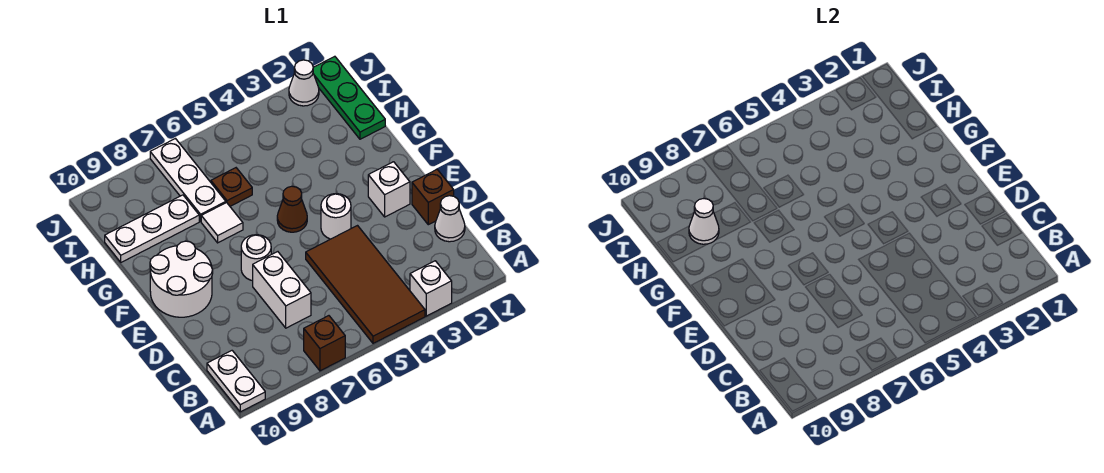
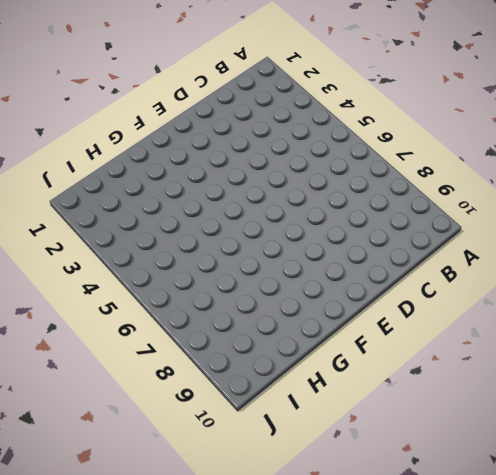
none -> white 1x1 brick [410,261,452,316]
none -> brown 2x4 tile [306,226,425,343]
none -> brown 1x1 brick [304,316,345,371]

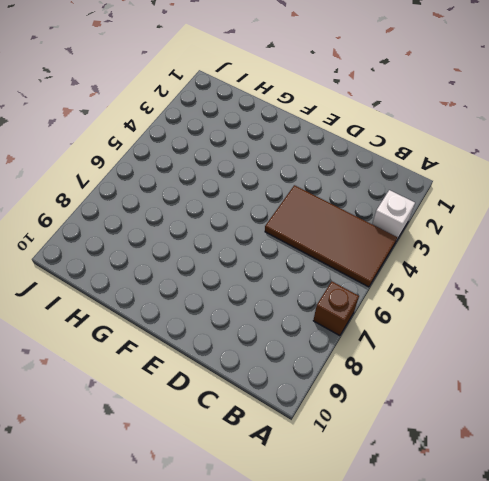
none -> white 1x2 plate [207,351,265,412]
none -> white 1x1 cone [435,196,465,242]
none -> white 1x2 brick [253,252,311,328]

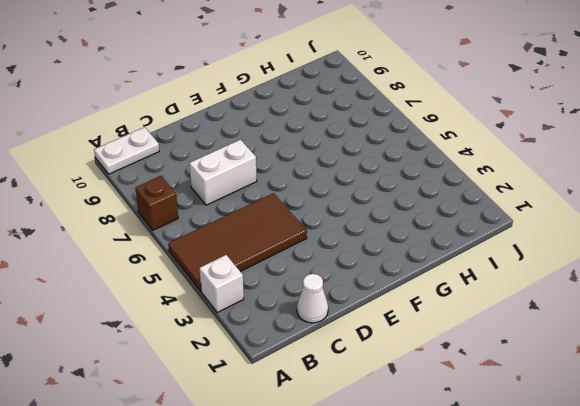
none -> brown 1x1 brick [412,170,454,225]
none -> white 1x1 brick [368,162,410,217]
none -> white 1x1 round brick [321,194,351,239]

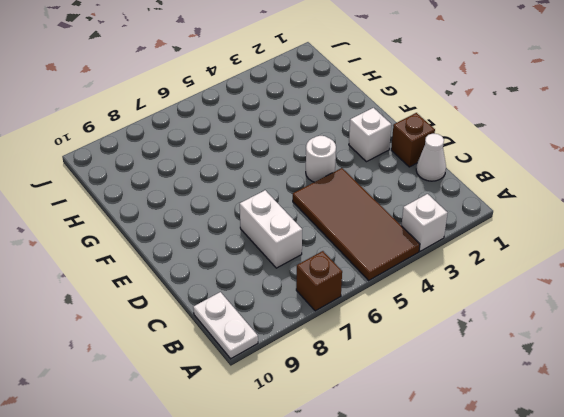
none -> white 1x1 round brick [241,235,271,281]
none -> white 2x2 round brick [150,241,213,317]
none -> brown 1x1 cone [277,186,307,232]

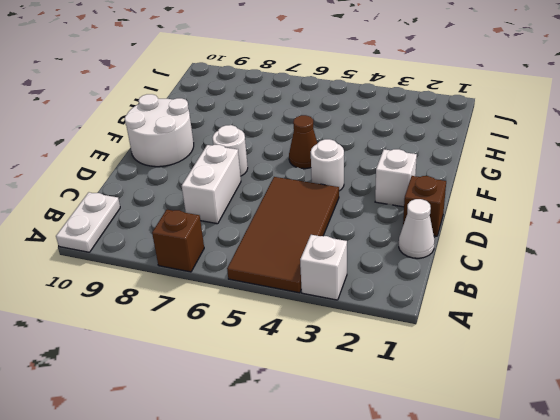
none -> white 1x1 tile [201,203,243,243]
none -> green 1x3 plate [313,56,385,139]
none -> brown 1x1 plate [211,168,252,206]

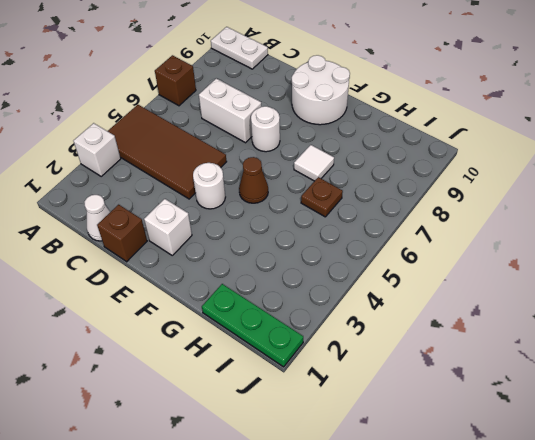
none -> white 1x3 plate [150,139,226,221]
none -> white 1x3 plate [105,195,199,262]
none -> white 1x1 cone [289,60,319,106]

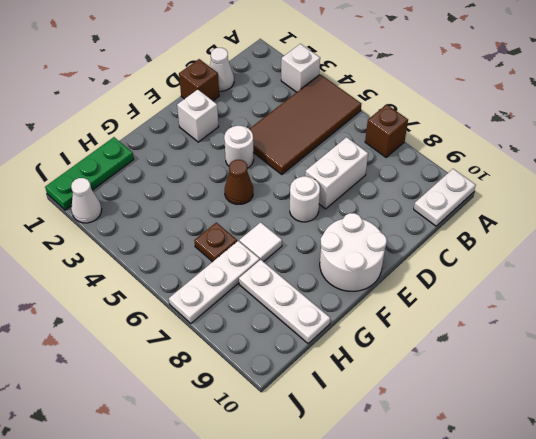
none -> white 1x1 cone [689,199,719,244]

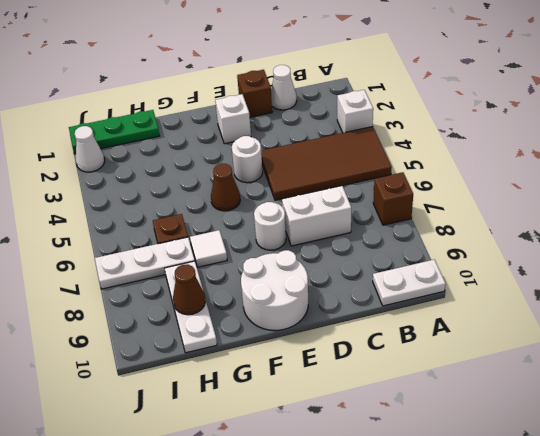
brown 1x1 cone [173,264,205,315] -> white 1x1 cone [689,199,719,244]

